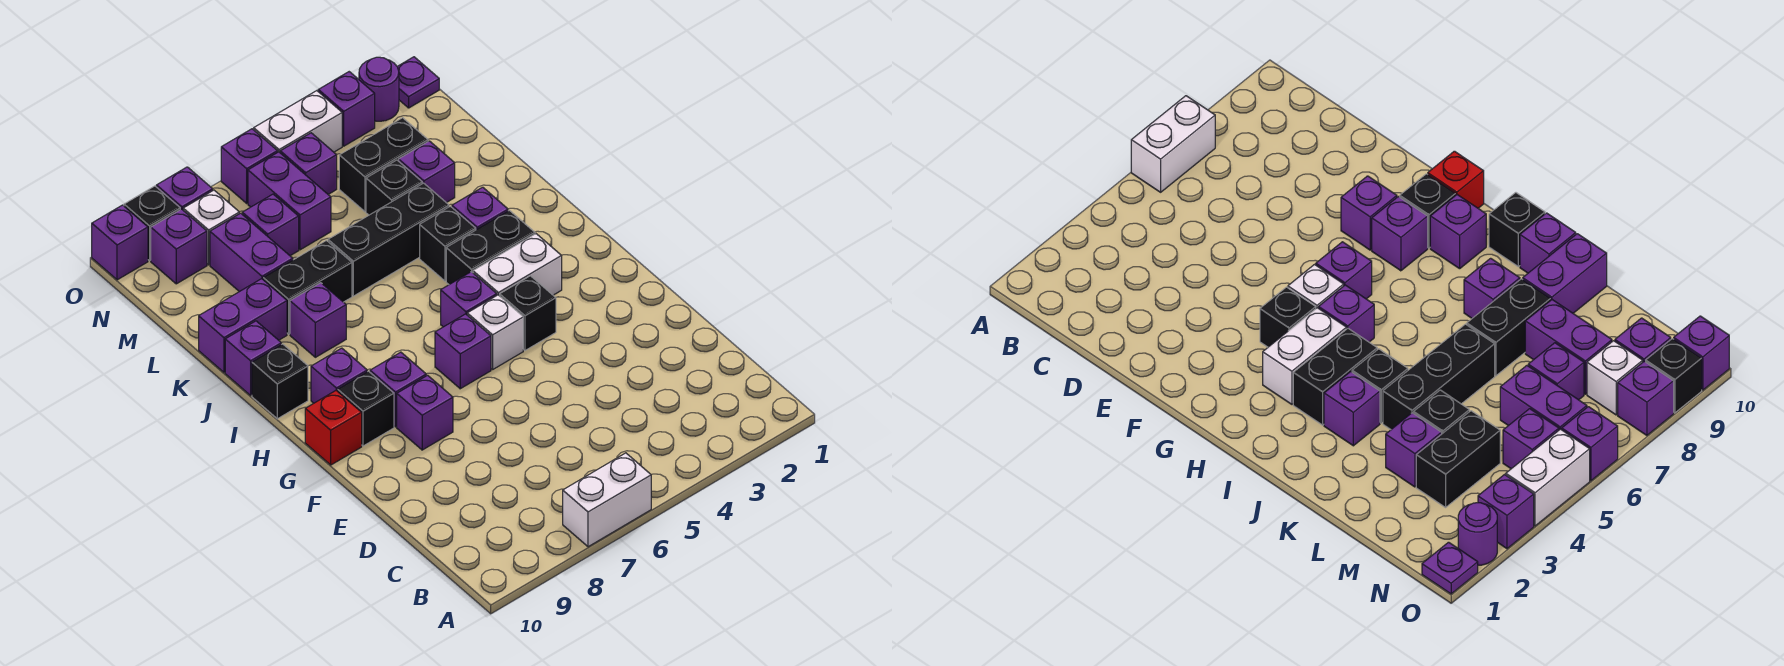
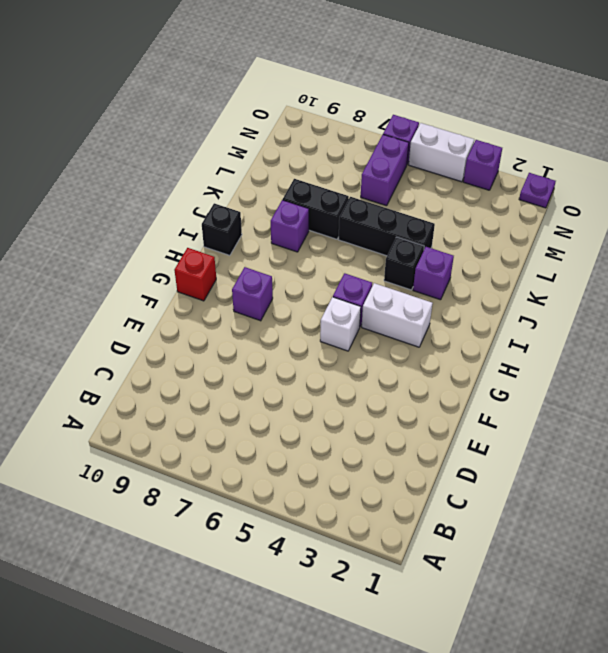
none -> white 1x2 brick [563,453,651,547]
none -> purple 1x1 brick [397,375,453,450]
none -> black 1x1 brick [500,276,556,350]
none -> purple 1x1 brick [435,314,491,389]

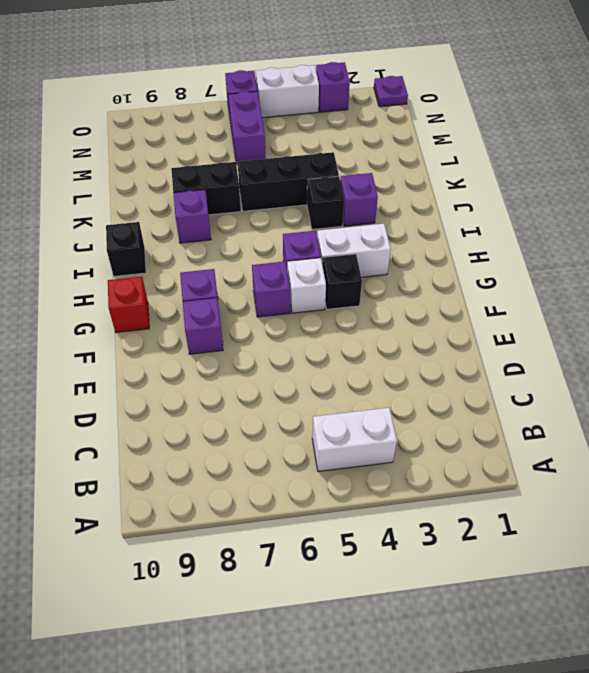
white 1x2 brick [312,408,397,472] -> white 1x2 brick moved to [563,453,651,547]
none -> black 1x1 brick [338,371,394,446]
none -> purple 1x1 brick [311,348,367,403]
none -> black 1x2 brick [446,210,535,285]
none -> purple 1x1 brick [225,321,281,395]

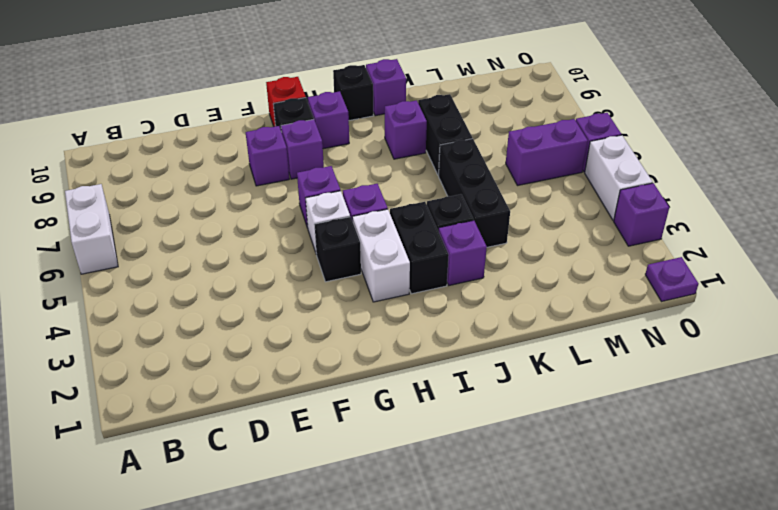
none -> purple 1x2 brick [199,279,287,372]
none -> purple 1x1 brick [399,141,455,203]
none -> black 1x1 brick [366,160,422,215]
none -> purple 1x2 brick [210,213,293,292]

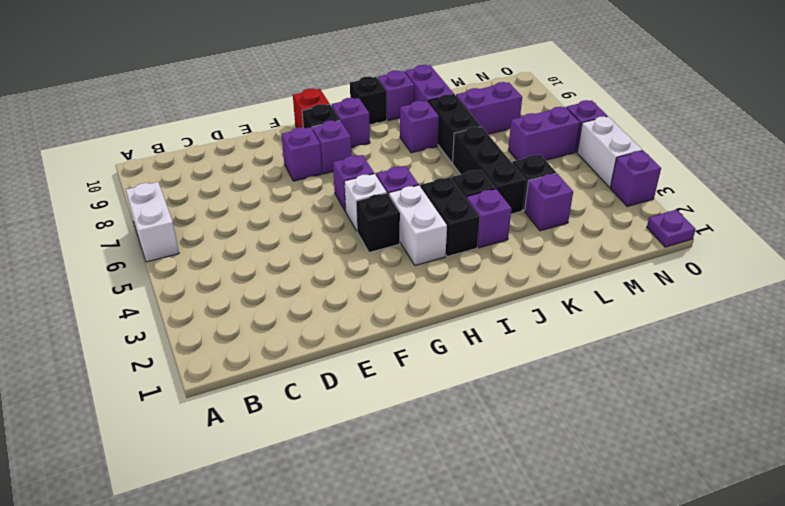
none -> black 1x2 brick [339,118,428,212]
none -> purple 1x1 brick [242,194,299,256]
none -> purple 1x1 brick [280,133,337,194]
none -> white 1x1 brick [183,190,239,265]

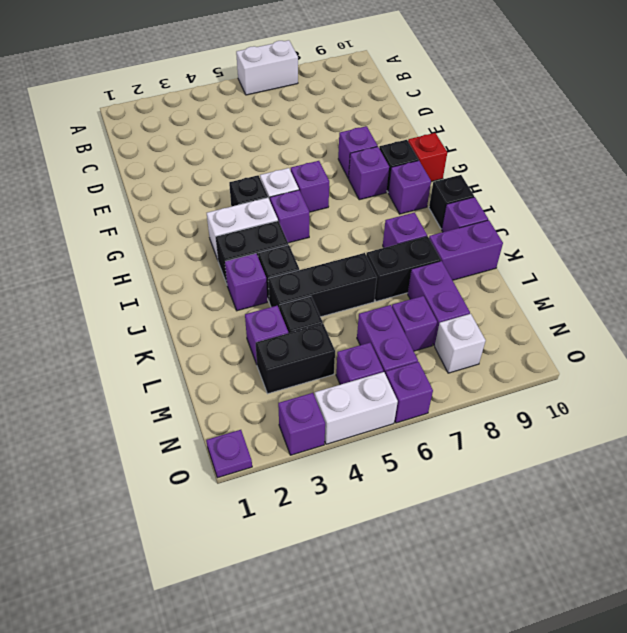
none -> purple 1x1 brick [151,209,207,284]
none -> purple 1x1 round brick [359,57,399,121]
none -> purple 1x1 brick [156,167,213,210]
none -> black 1x1 brick [124,186,180,261]

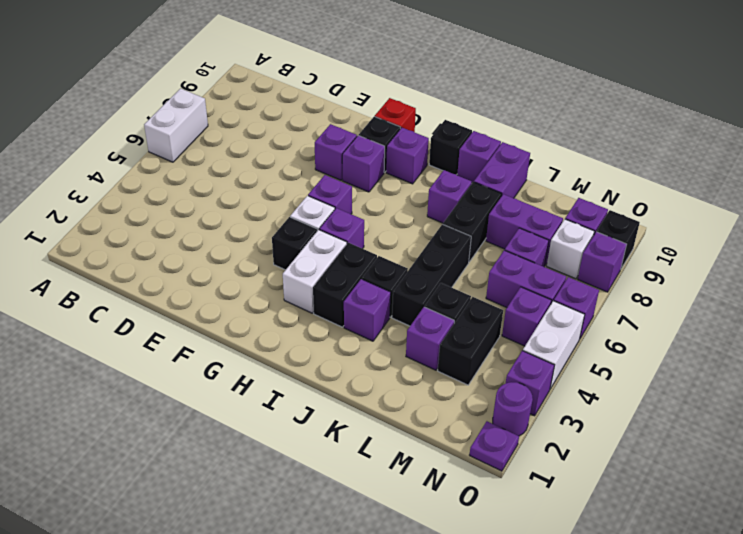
none -> purple 1x1 brick [92,205,148,280]

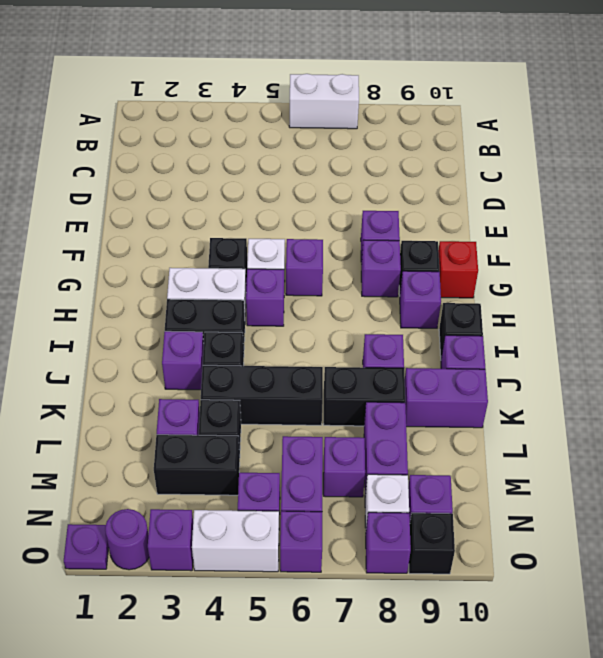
none -> purple 1x1 brick [92,205,148,280]

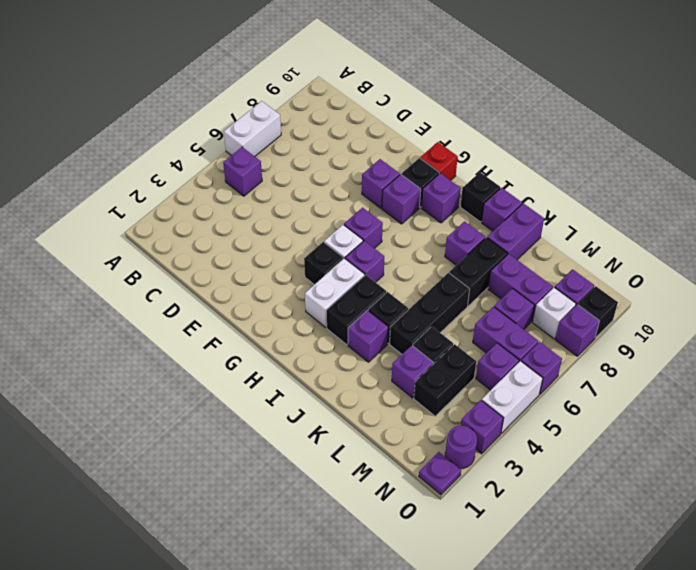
purple 1x1 brick [223,147,262,196] -> purple 1x1 brick moved to [92,205,148,280]

